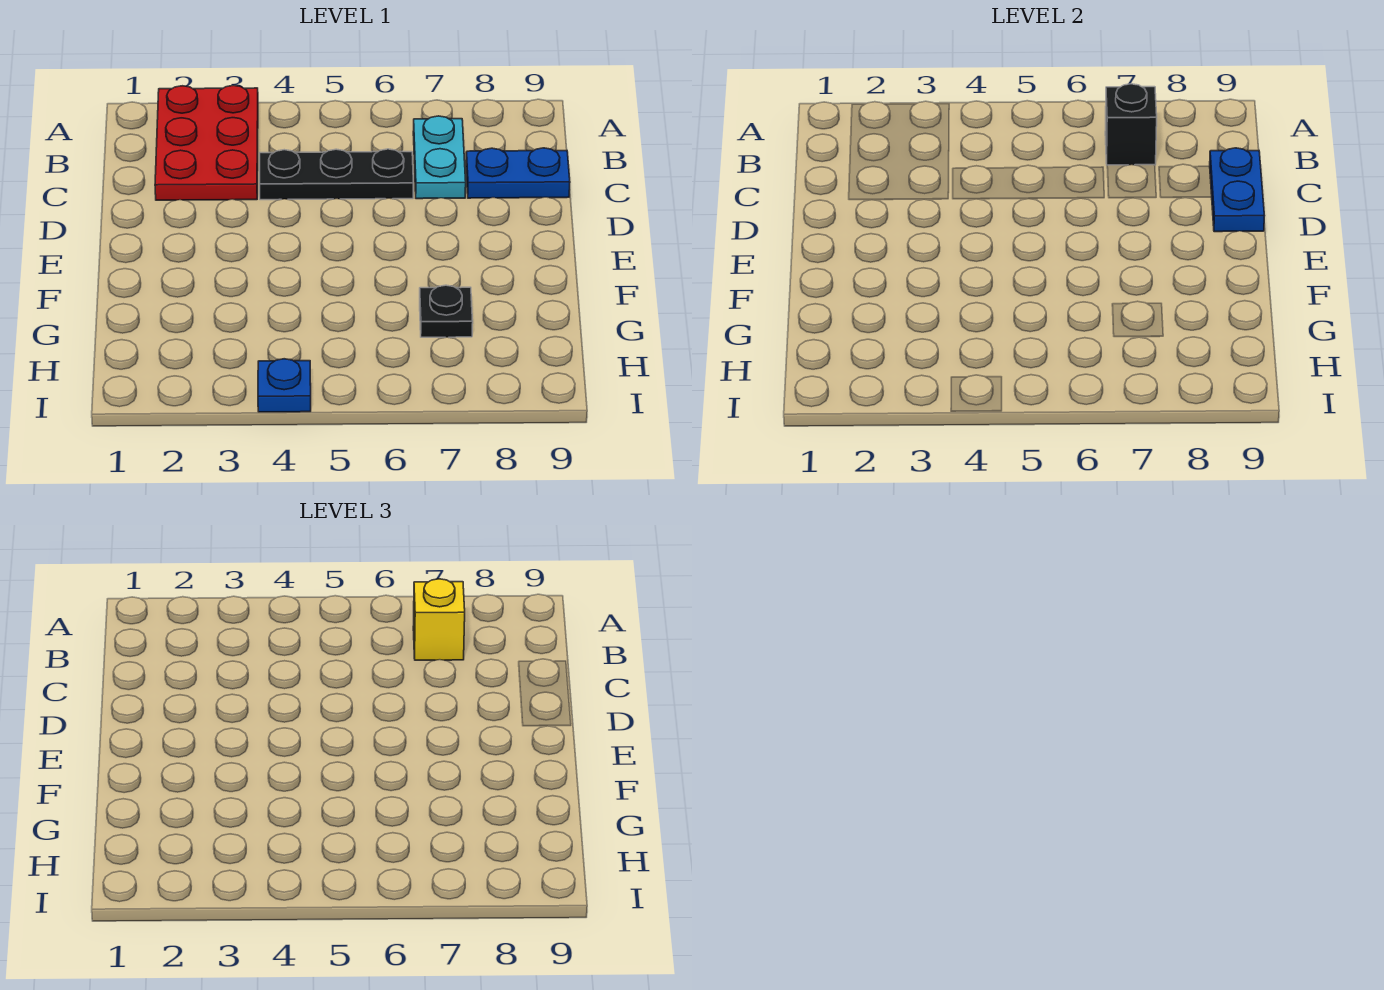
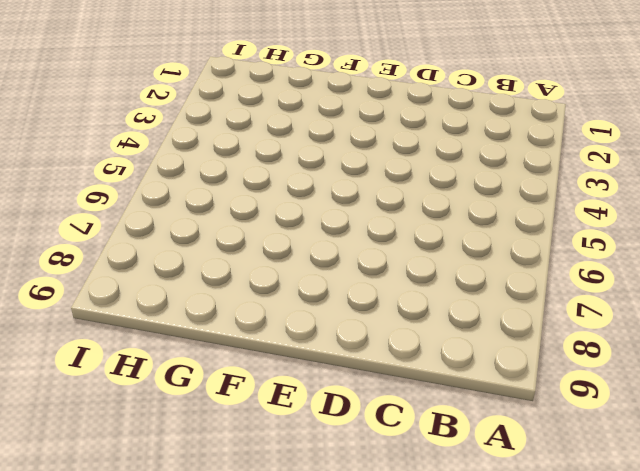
none -> red 2x3 plate [155,85,258,200]
none -> cyan 1x2 plate [413,116,466,199]

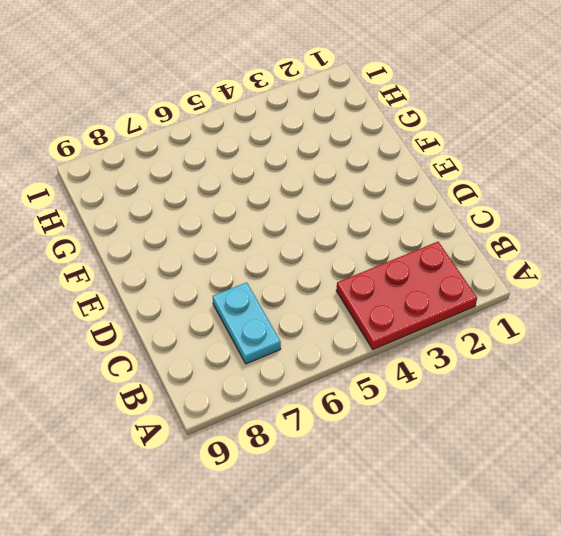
red 2x3 plate [336,242,477,349] -> red 2x3 plate turned to [155,85,258,200]
none -> black 1x3 plate [260,149,413,200]
none -> blue 1x2 plate [466,148,570,198]

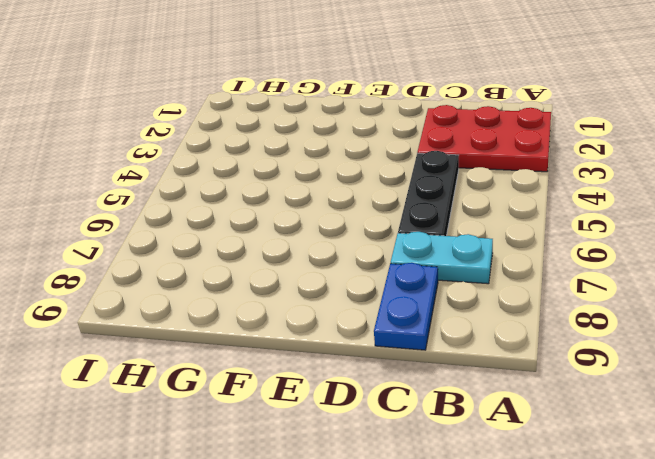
none -> black 1x1 plate [420,285,473,337]
none -> blue 1x1 plate [258,359,311,412]

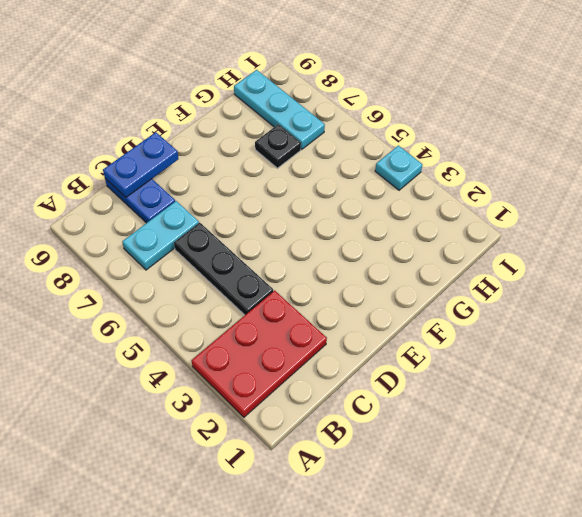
cyan 1x3 plate [234,70,325,149] -> none
cyan 1x1 plate [375,146,422,190] -> blue 1x1 plate [258,359,311,412]
none -> black 1x1 brick [1105,84,1157,165]
none -> yellow 1x1 brick [413,579,465,660]

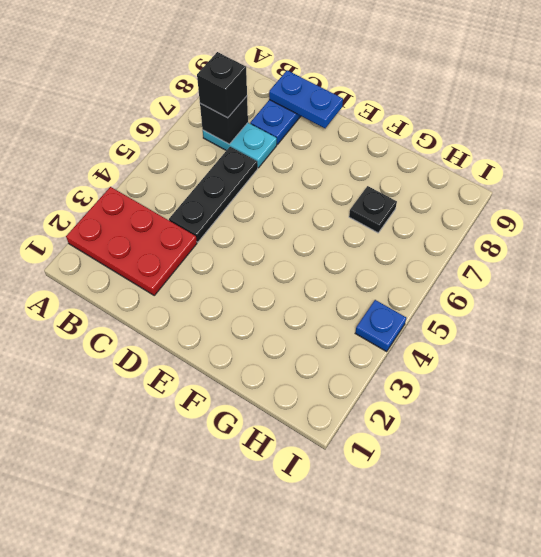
black 1x1 brick [197,52,247,118] -> yellow 1x1 brick [413,579,465,660]

